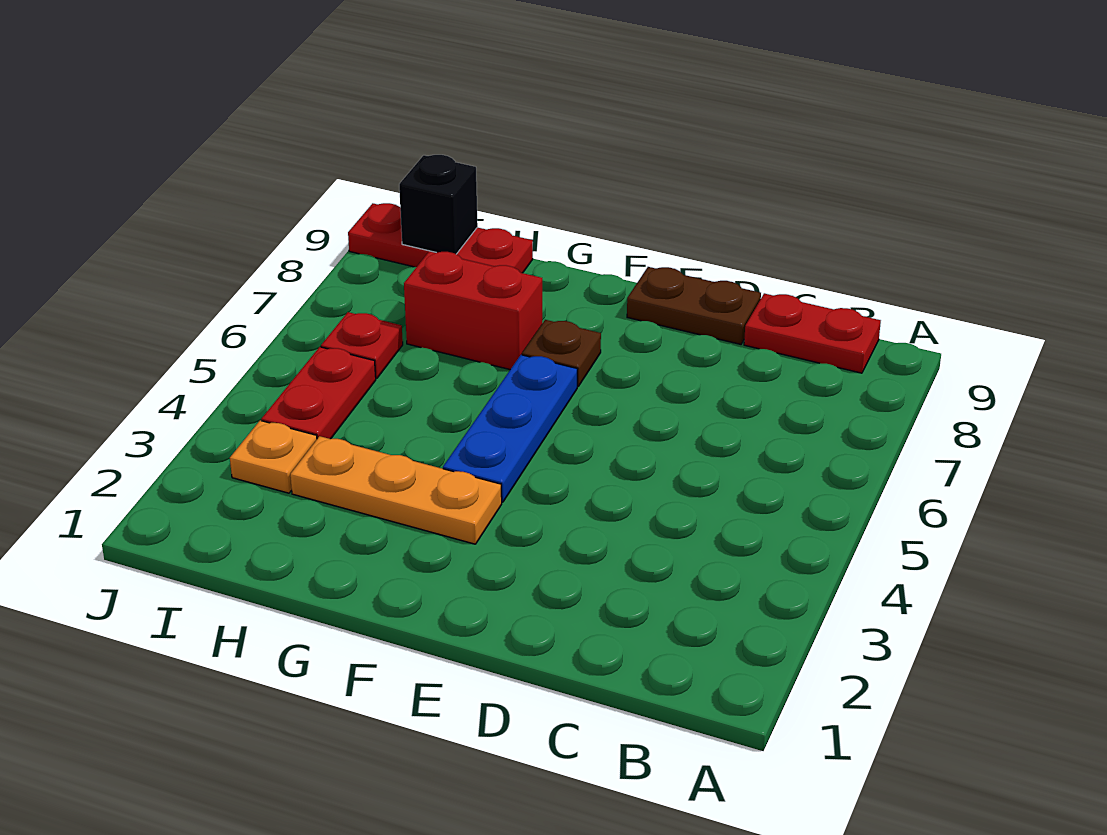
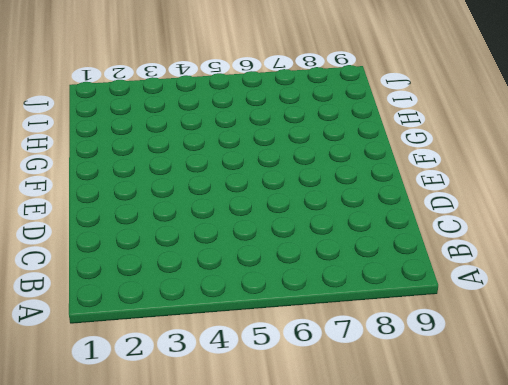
none -> red 1x2 plate [744,293,881,373]
none -> brown 1x2 plate [627,267,761,344]

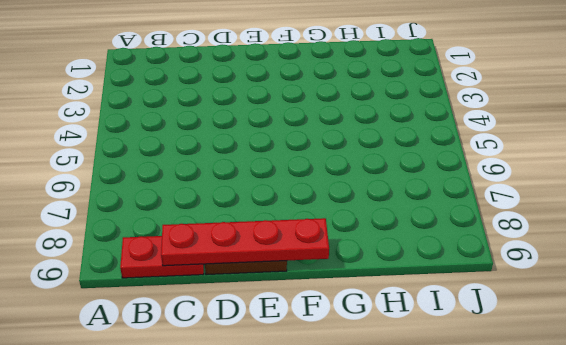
red 1x4 plate [161,218,329,266] -> none
none -> orange 1x3 plate [290,436,502,544]
none -> blue 1x3 plate [443,355,577,502]

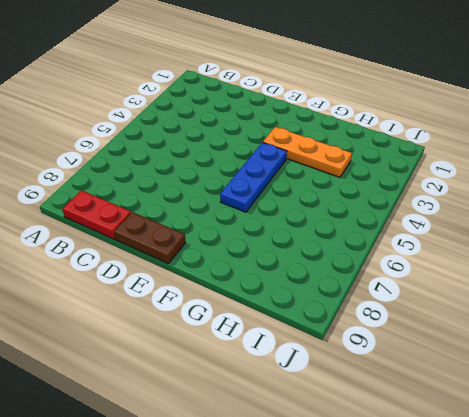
none -> brown 1x1 plate [522,320,601,386]
none -> red 1x2 brick [404,251,542,369]

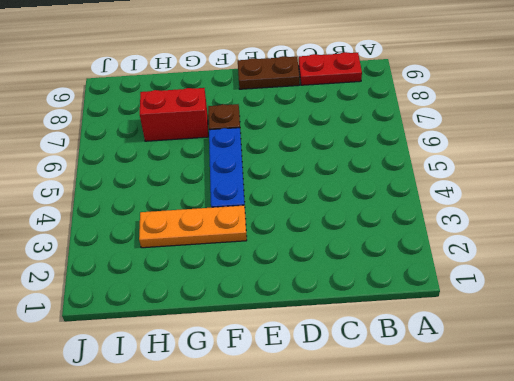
none -> red 1x3 plate [348,203,533,273]
none -> orange 1x1 plate [230,420,317,493]

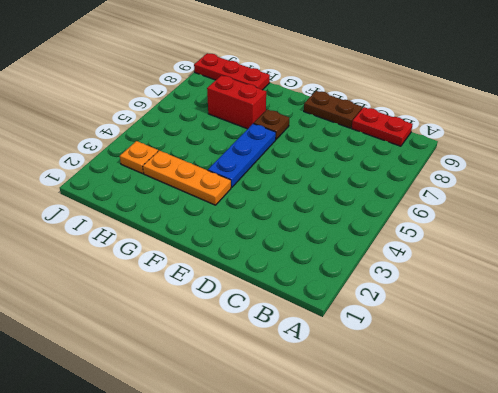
none -> red 1x2 plate [262,347,376,439]
none -> red 1x1 plate [321,312,403,378]

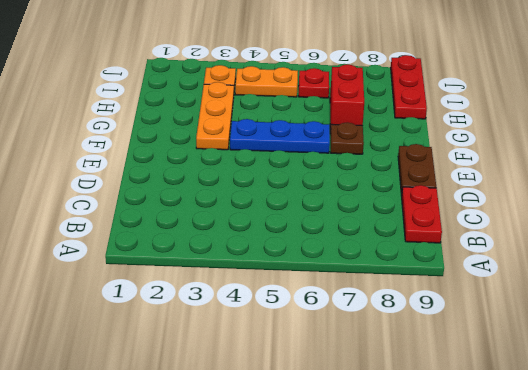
orange 1x2 plate [235,66,298,97] -> red 1x2 plate [262,347,376,439]
none -> black 1x1 brick [399,155,478,254]

